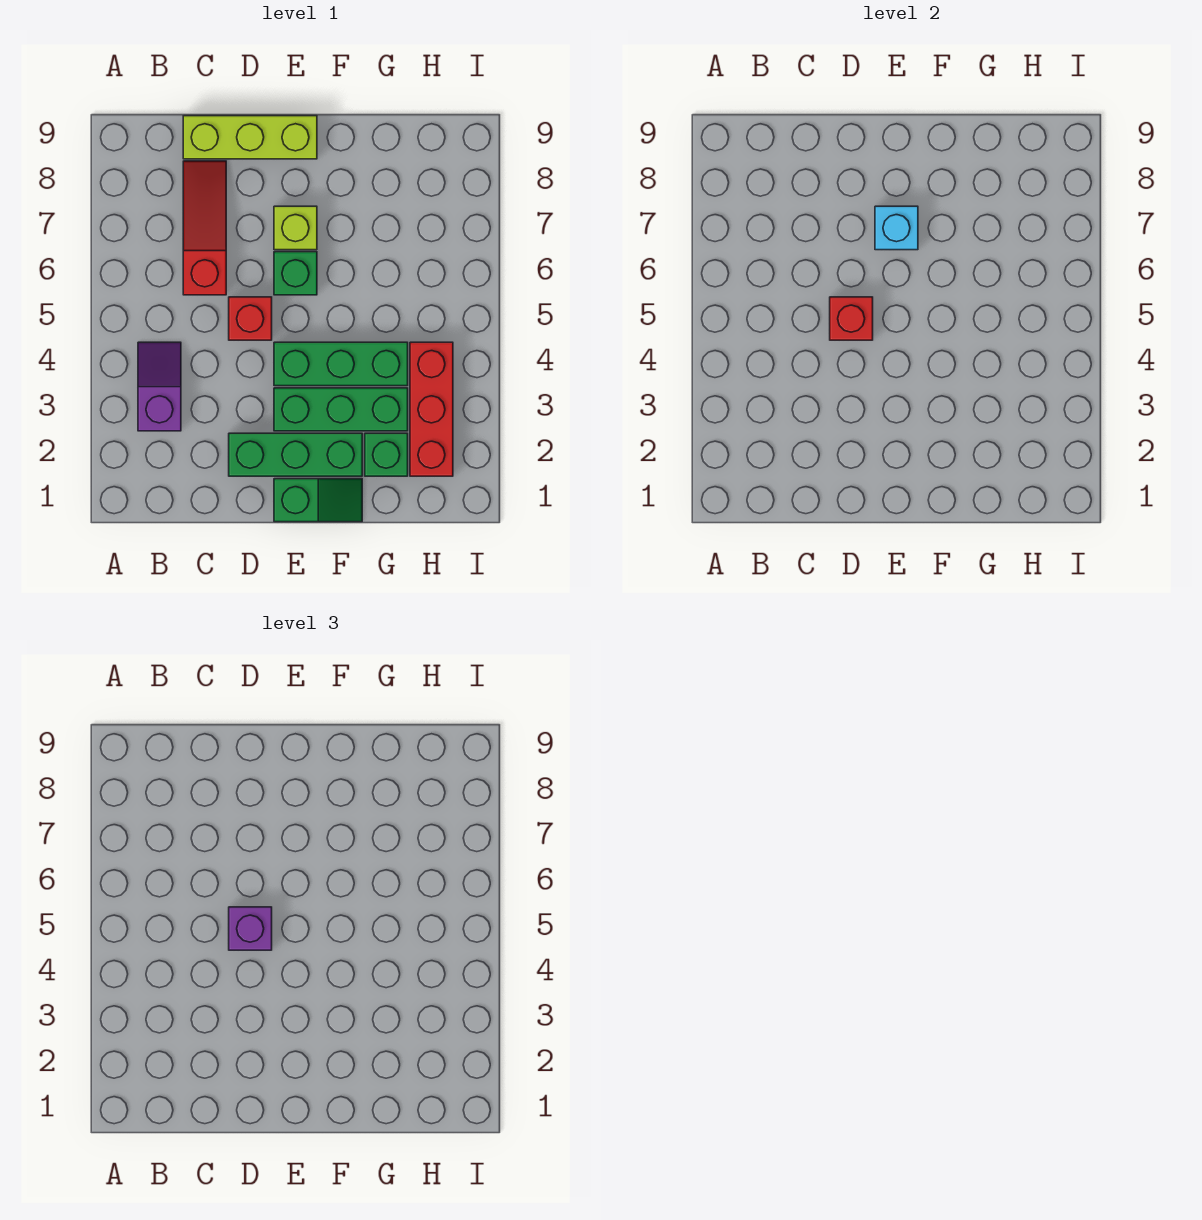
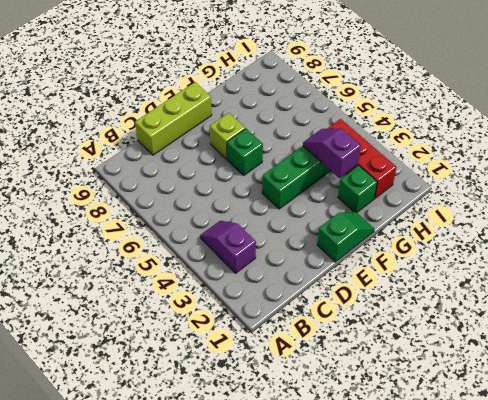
purple 1x2 slope [303,129,361,178] -> none
none -> red 1x3 slope [183,161,226,295]
none -> green 1x3 brick [229,433,362,476]
none -> red 1x1 brick [229,297,272,340]

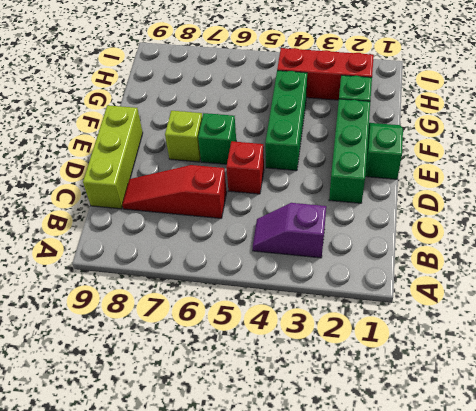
none -> green 1x3 brick [274,388,408,431]
none -> red 1x1 brick [830,297,873,340]
none -> cyan 1x1 brick [875,206,918,250]

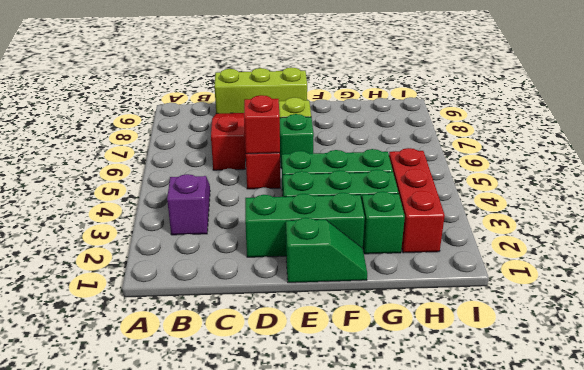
none -> cyan 1x1 brick [875,206,918,250]
none -> purple 1x1 brick [229,907,272,950]

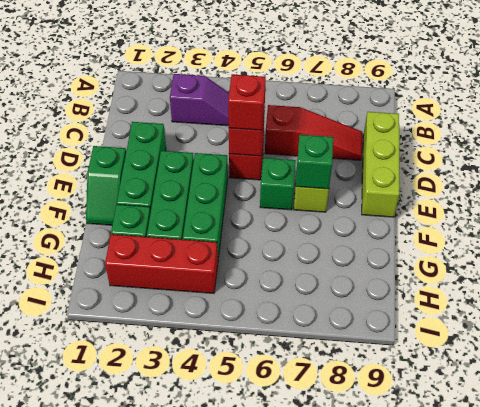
red 1x1 brick [228,75,266,130] -> purple 1x1 brick [229,907,272,950]
green 1x1 brick [296,135,333,189] -> cyan 1x1 brick [875,206,918,250]

